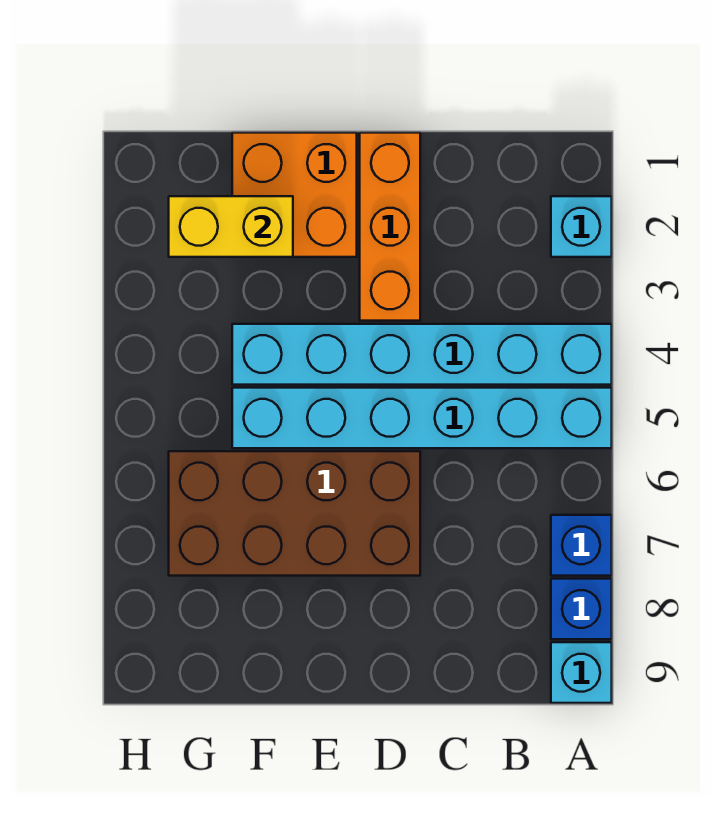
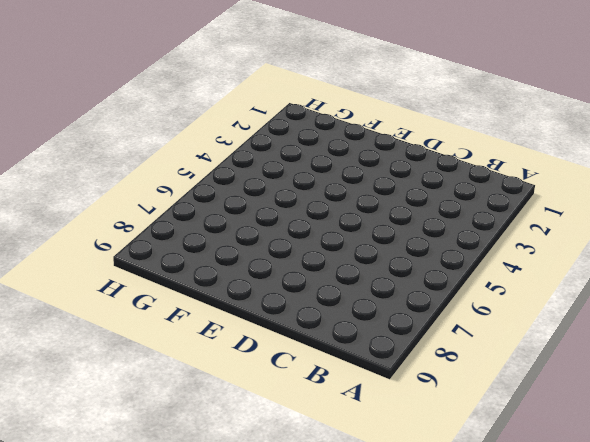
none -> cyan 1x1 brick [551,196,612,257]
none -> cyan 1x6 brick [232,324,612,385]

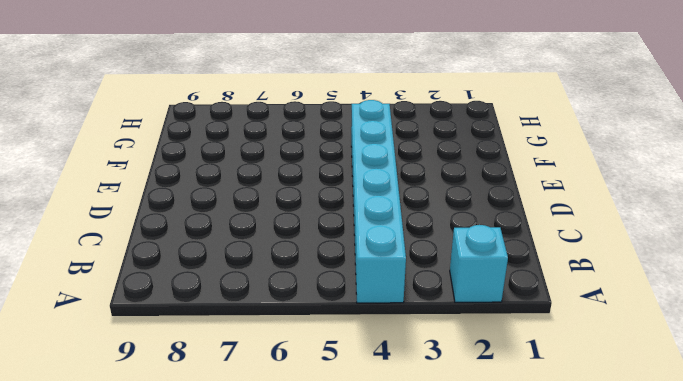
none -> cyan 1x6 brick [232,388,612,448]
none -> blue 1x1 brick [551,515,612,576]

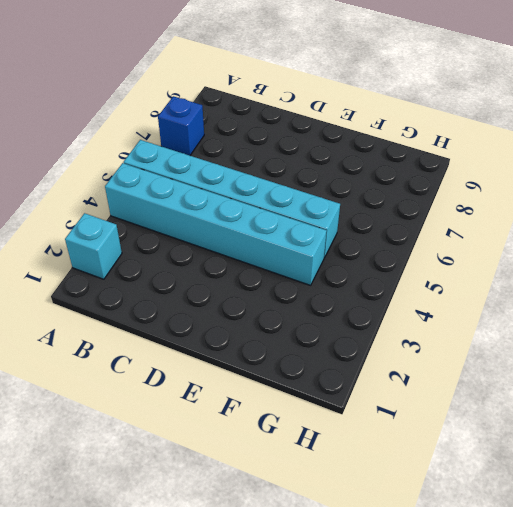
none -> blue 1x1 brick [551,579,612,639]
none -> cyan 1x1 brick [551,642,612,703]

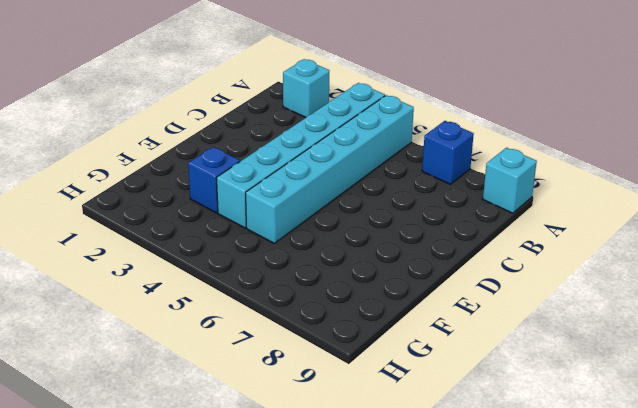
blue 1x1 brick [188,147,240,213] -> blue 1x1 brick moved to [551,579,612,639]
none -> orange 1x3 brick [360,133,420,321]
none -> brown 2x4 brick [169,451,420,576]

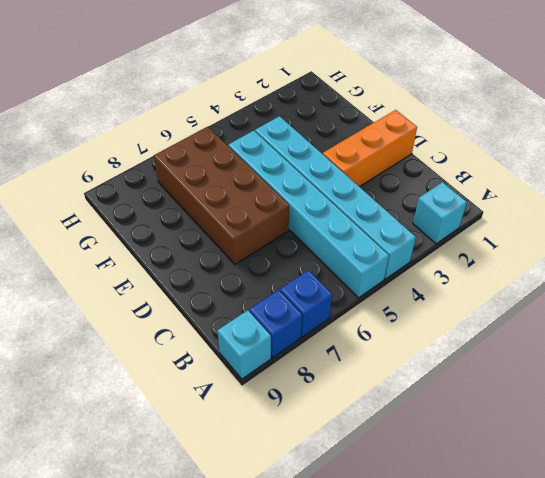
none -> orange 2x2 brick [232,133,357,257]
none -> yellow 1x2 brick [169,196,293,257]

